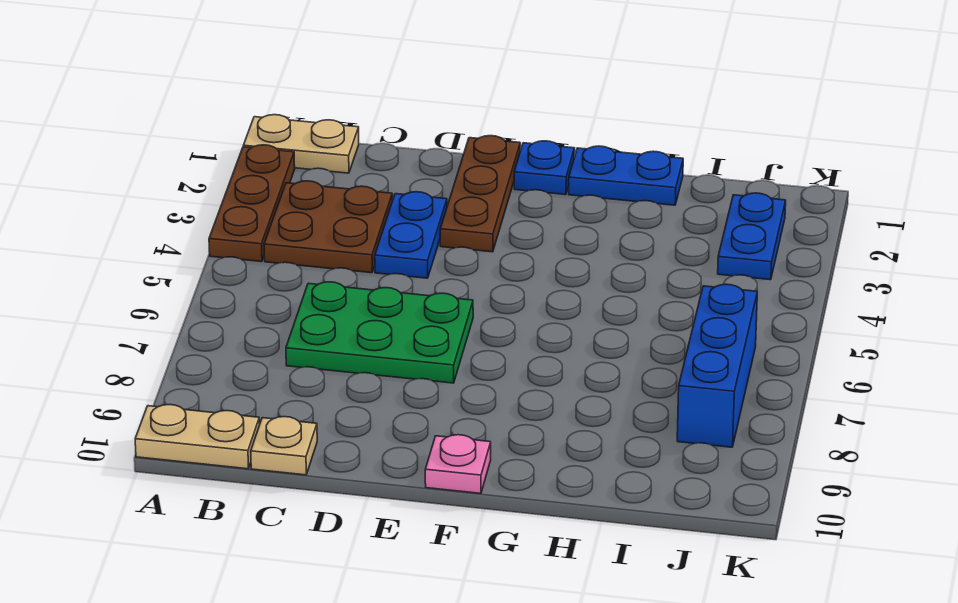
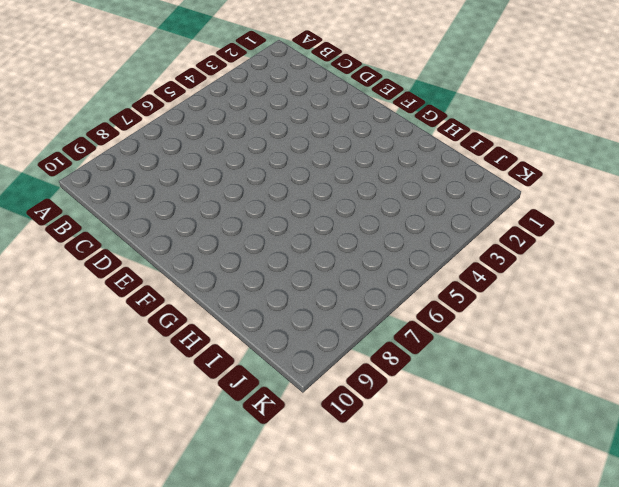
none -> tan 1x2 plate [243,115,359,173]
none -> brown 1x3 plate [209,145,295,262]
none -> tan 1x2 plate [135,405,260,469]

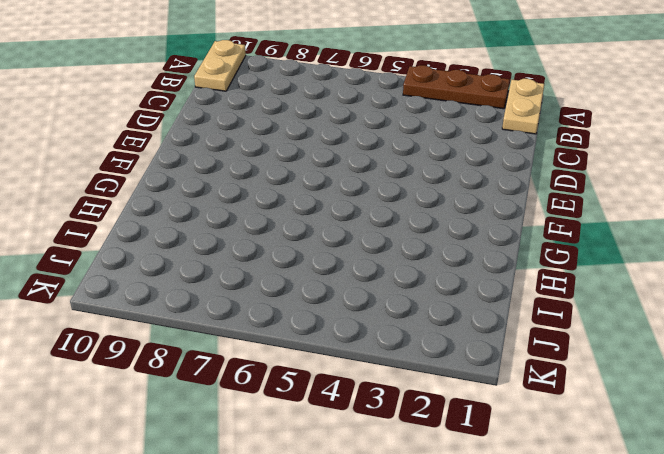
none -> brown 2x2 plate [264,181,392,273]
none -> green 2x3 plate [286,282,473,383]
none -> tan 1x1 plate [251,417,317,475]

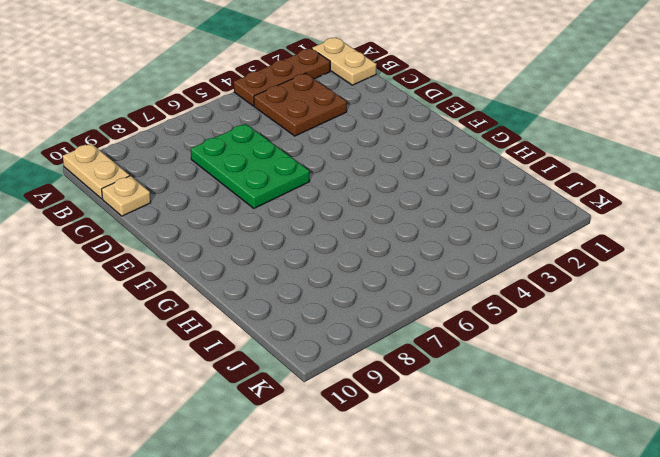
none -> blue 1x2 plate [375,192,447,278]
none -> brown 1x3 plate [440,136,520,252]
none -> blue 1x1 plate [514,141,575,195]

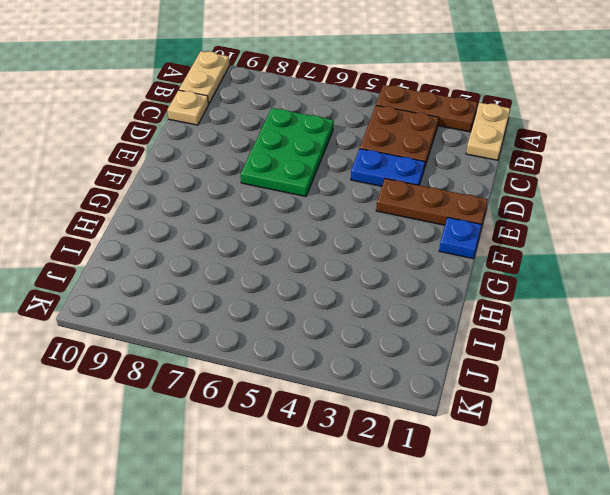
none -> pink 1x1 plate [425,435,491,493]
none -> blue 1x2 plate [569,146,683,205]
none -> blue 1x2 plate [718,193,786,280]

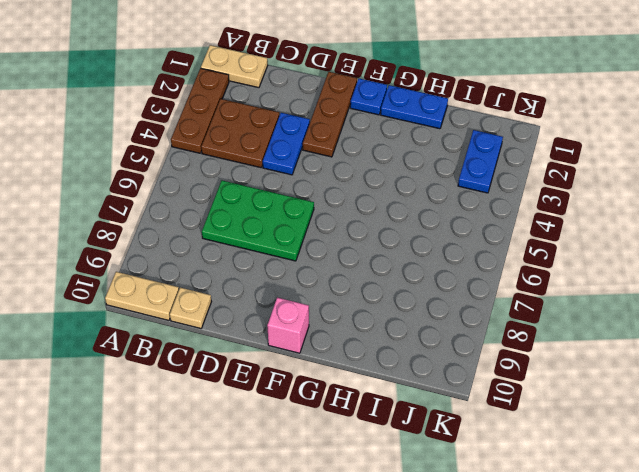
pink 1x1 brick [267,298,309,353] -> pink 1x1 plate [425,435,491,493]
none -> blue 1x3 brick [677,284,757,447]

